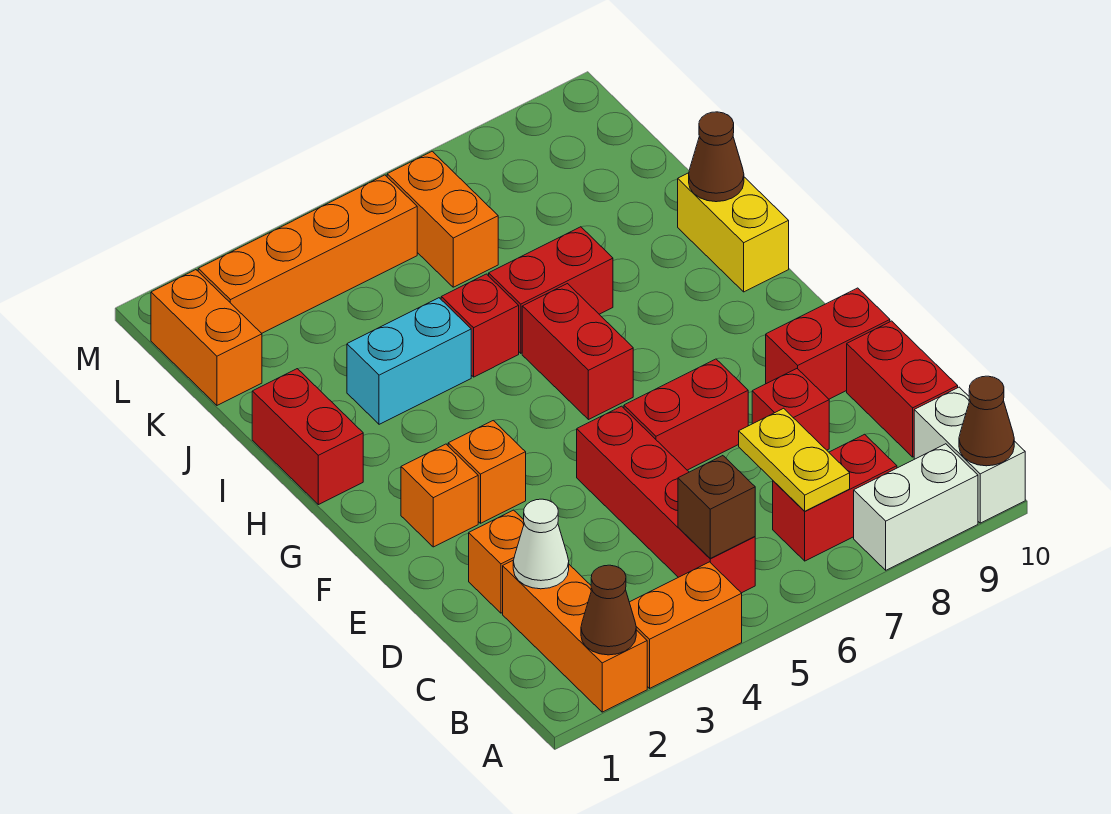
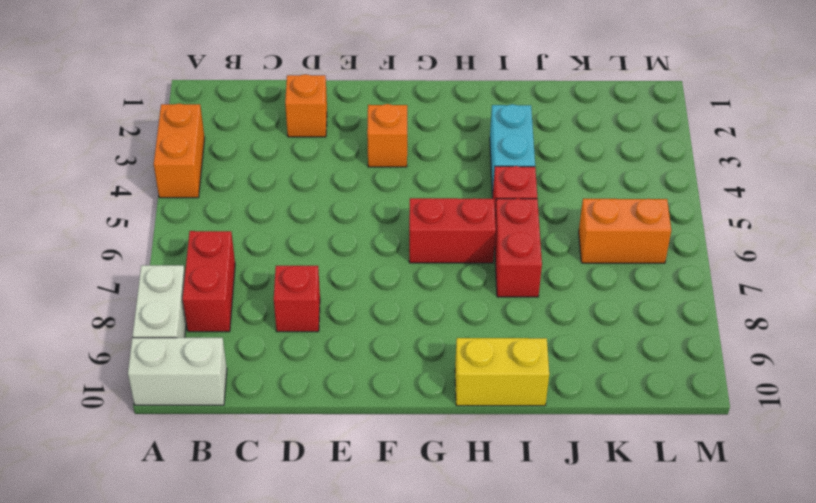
none -> orange 1x3 brick [503,560,647,712]
none -> red 1x4 brick [577,406,755,593]
none -> red 1x2 brick [847,321,958,457]

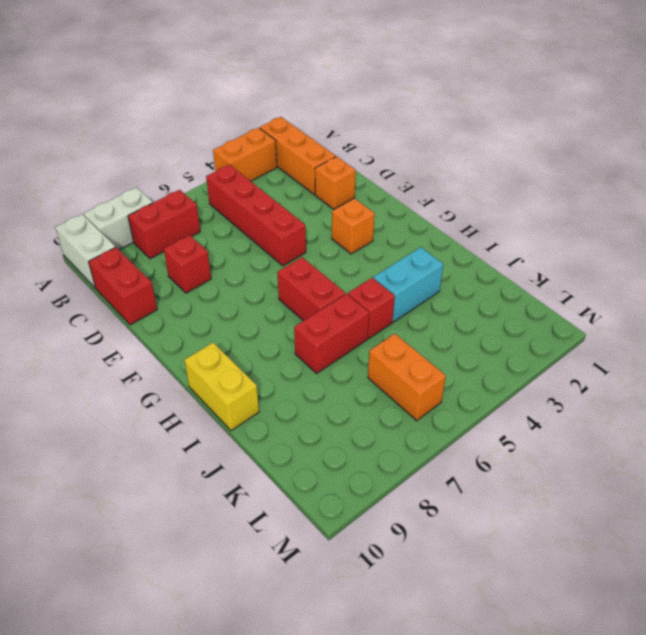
none -> red 1x2 brick [624,359,748,470]
none -> red 1x2 brick [766,288,890,399]
none -> orange 1x1 brick [401,444,478,547]

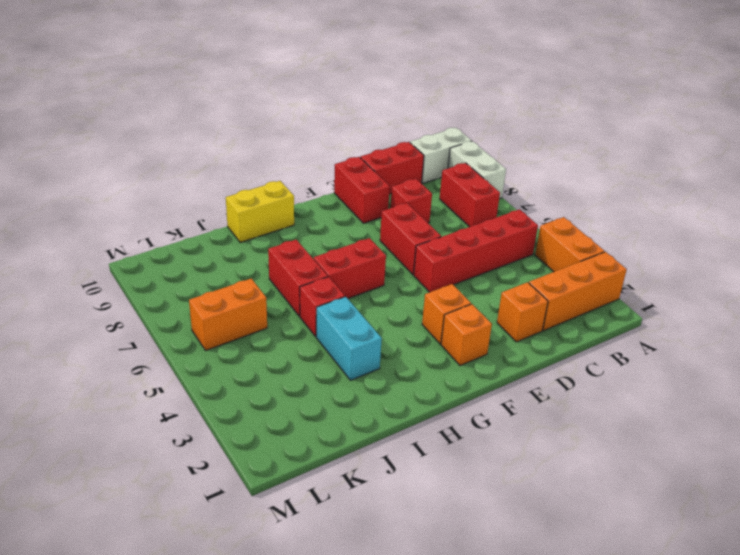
none -> red 1x2 brick [252,369,363,505]
none -> orange 1x2 brick [151,270,262,405]
none -> orange 1x4 brick [198,175,417,333]

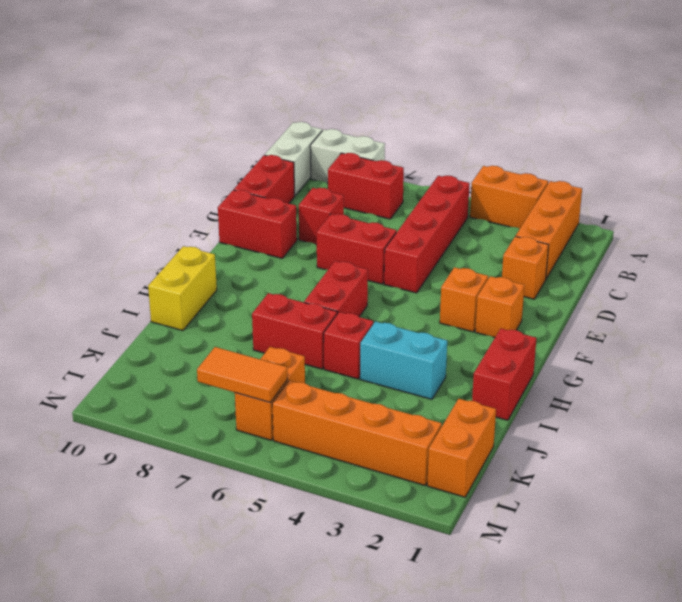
orange 1x2 tile [197,347,287,402] -> none
none -> brown 1x1 cone [581,565,636,655]
none -> brown 1x1 cone [959,376,1014,466]
none -> brown 1x1 brick [678,456,755,558]

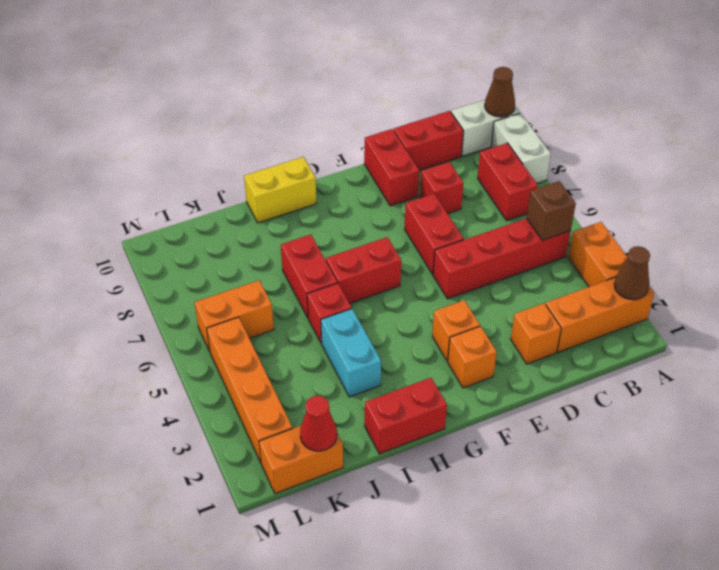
red 1x1 cone [300,396,337,451] -> none
none -> yellow 1x2 plate [739,408,850,511]
none -> white 1x1 cone [513,499,569,589]
none -> brown 1x1 cone [689,112,744,202]

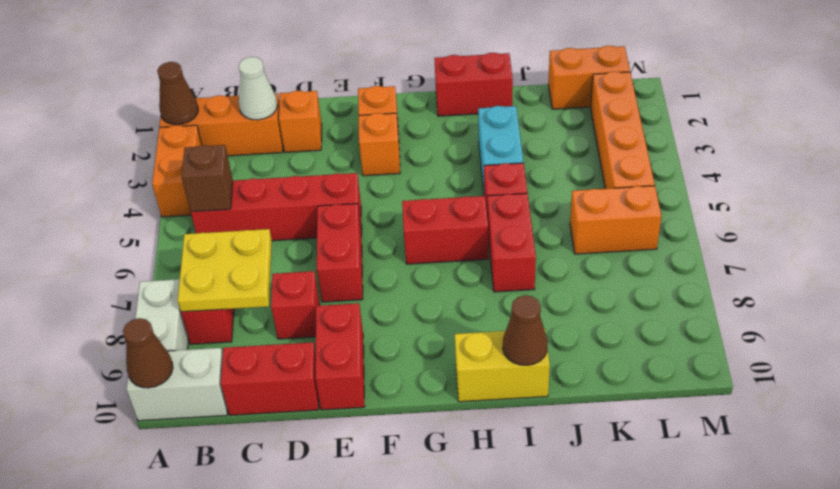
yellow 2x2 plate [178,229,272,312] -> yellow 1x2 plate [739,408,850,511]

